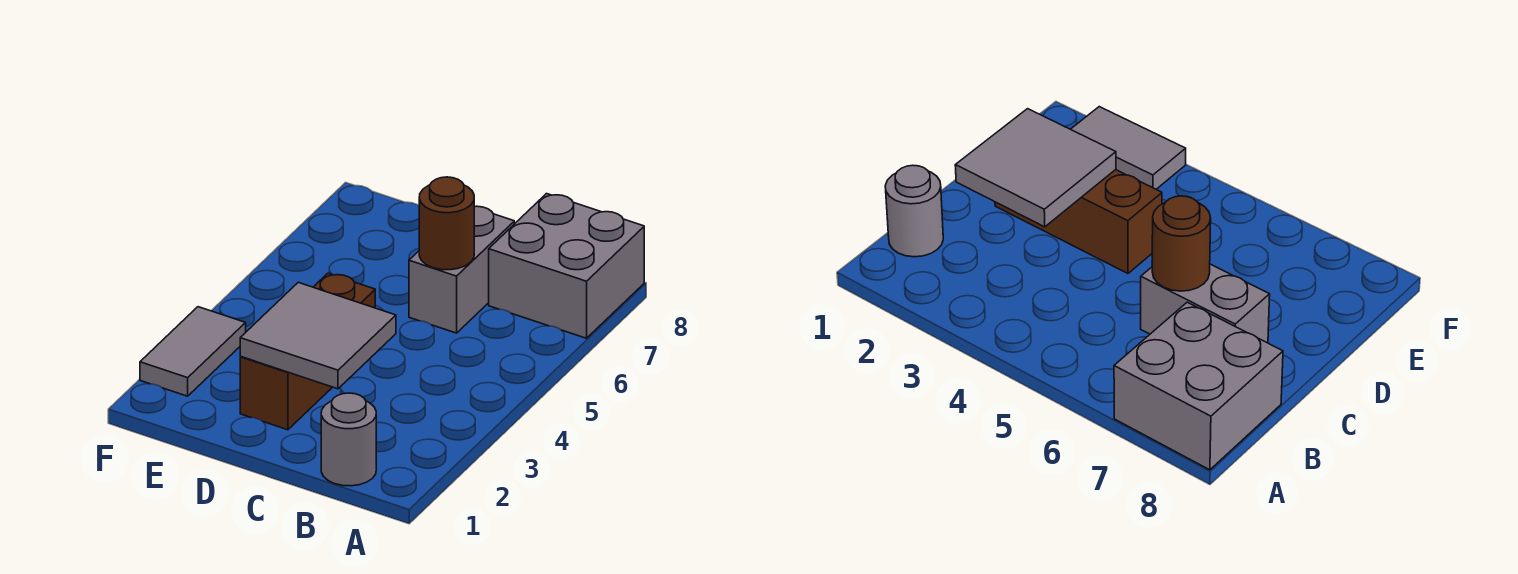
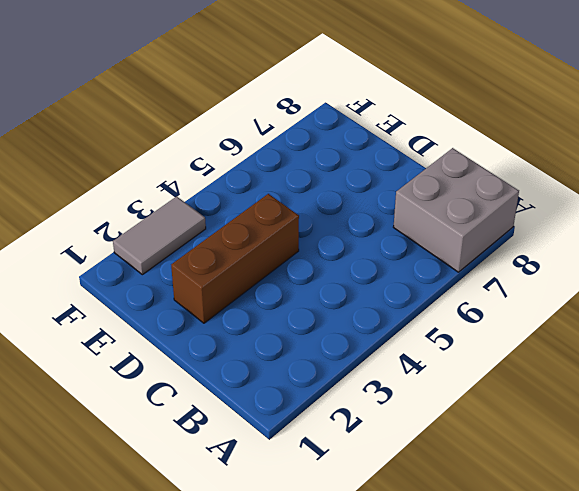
none -> grey 1x1 round brick [321,393,376,486]
none -> grey 1x2 brick [409,206,514,333]

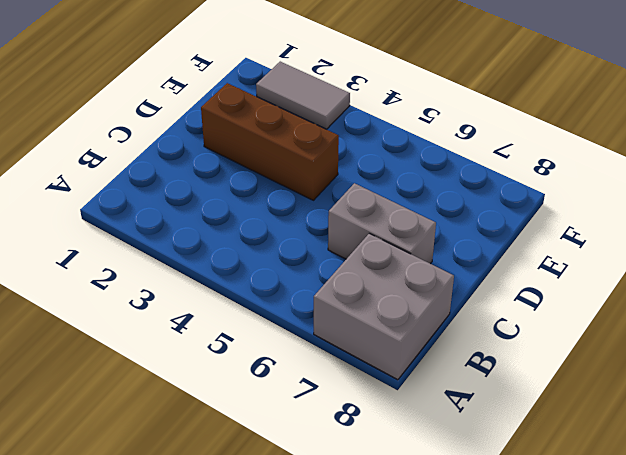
none -> grey 1x1 round brick [321,393,376,486]
none -> grey 2x2 tile [240,282,396,389]

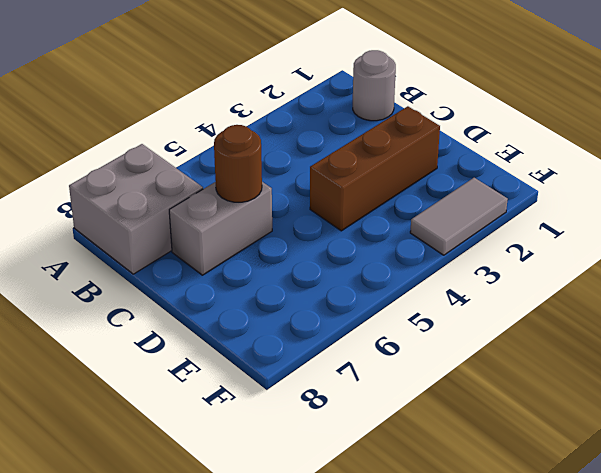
none -> grey 2x2 tile [240,282,396,389]

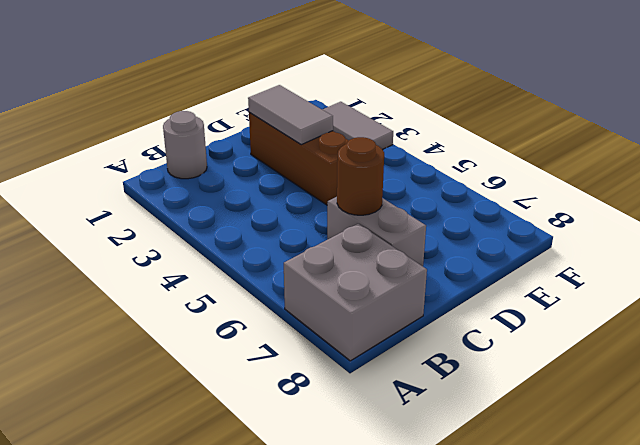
grey 1x2 tile [248,85,333,145] -> grey 2x2 tile [240,282,396,389]

